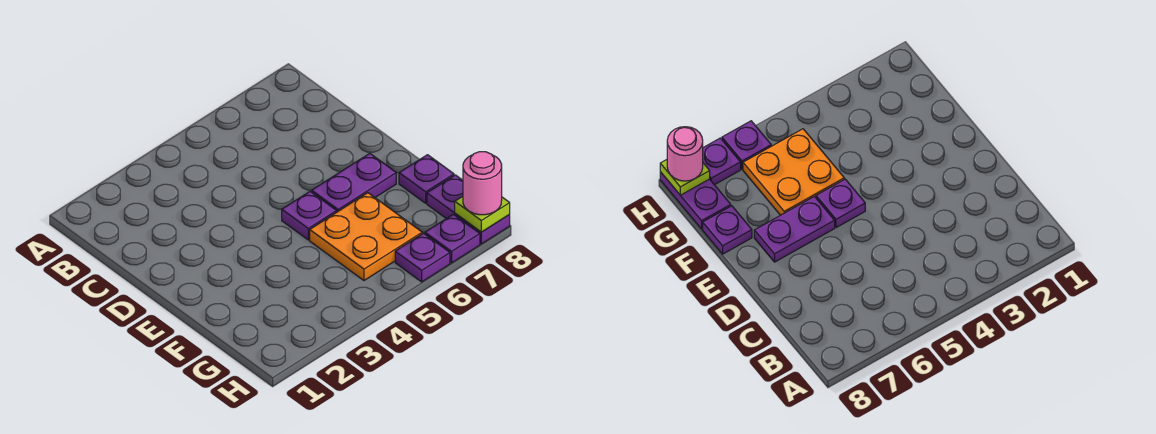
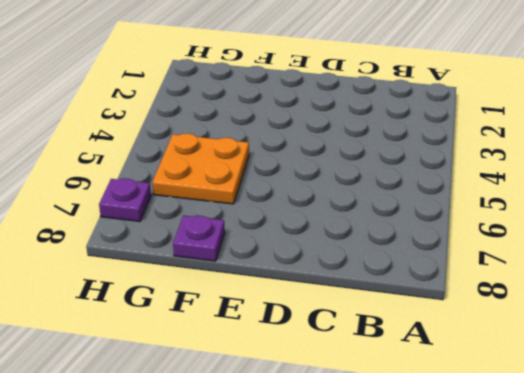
none -> purple 1x1 plate [282,191,337,240]
none -> purple 1x2 plate [312,153,396,212]

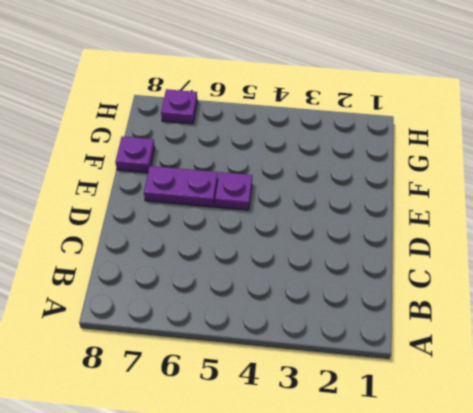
none -> orange 2x2 plate [310,193,422,281]
none -> purple 1x2 plate [427,175,510,244]

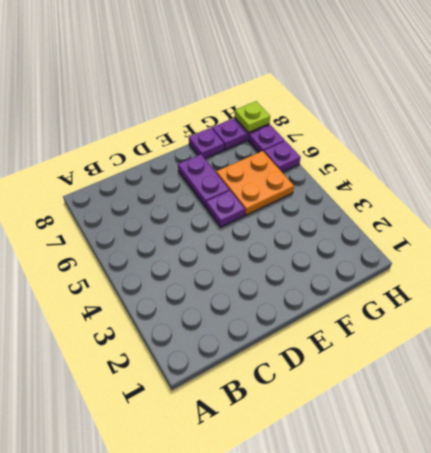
none -> pink 1x1 round brick [463,152,502,215]

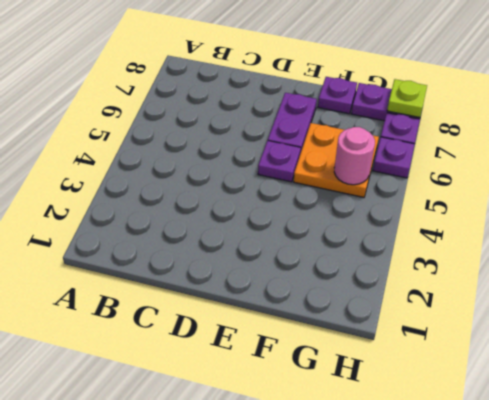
pink 1x1 round brick [334,127,375,185] -> pink 1x1 round brick moved to [463,152,502,215]

